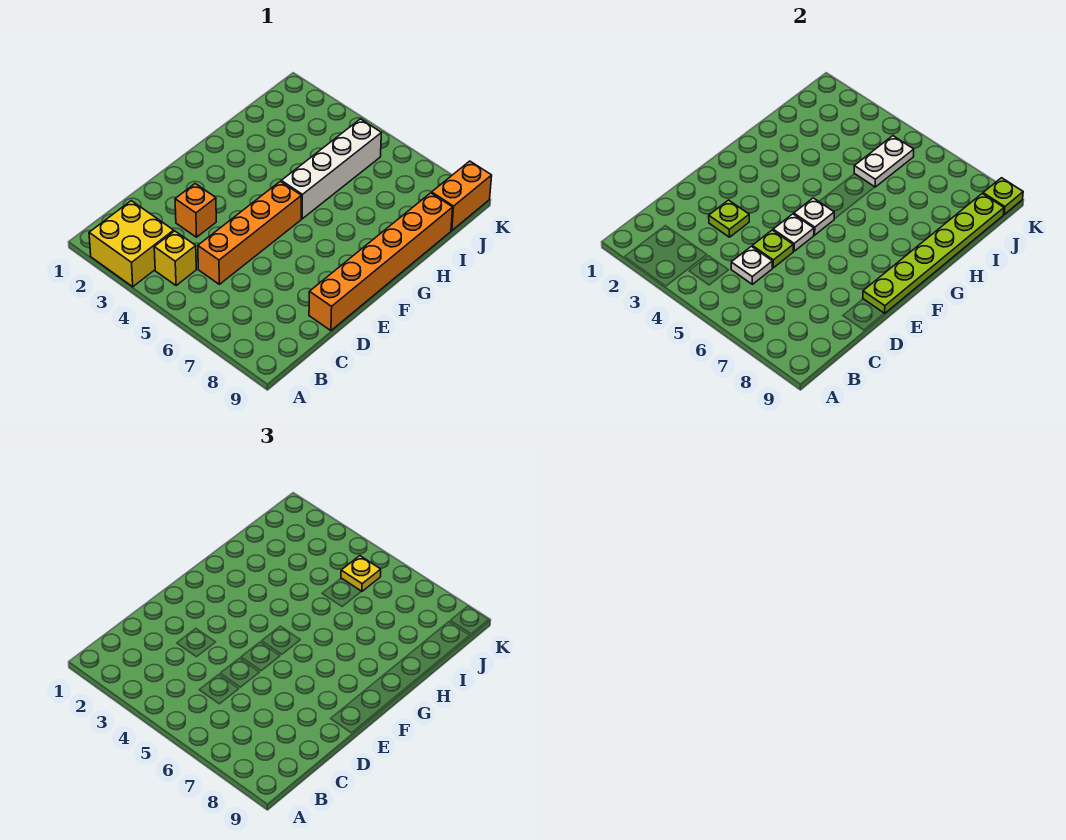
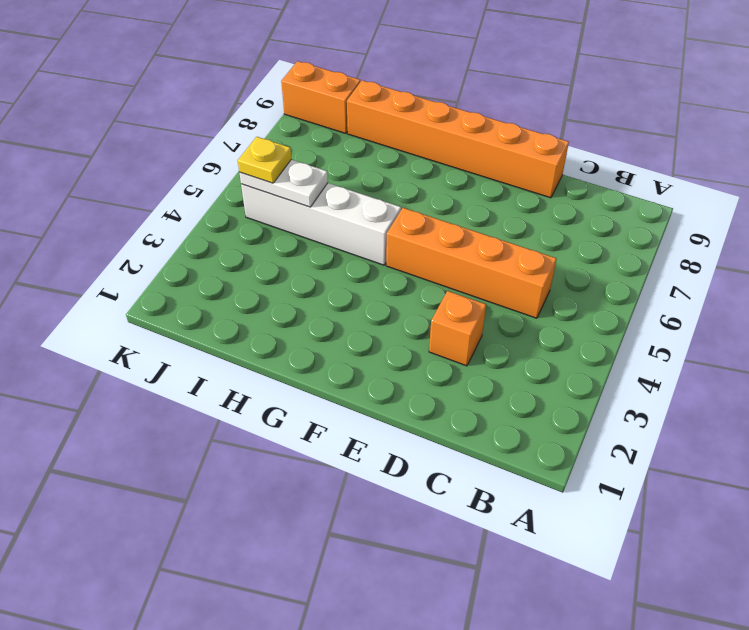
none -> yellow 2x2 brick [89,201,174,287]
none -> yellow 1x1 brick [154,231,196,286]
none -> white 1x1 plate [731,246,772,284]

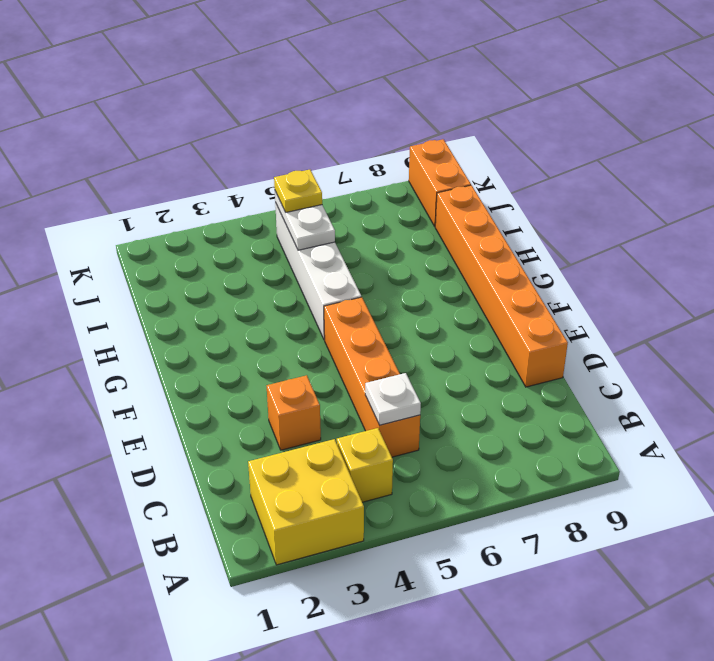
none -> lime 1x1 plate [709,200,749,237]
none -> lime 1x1 plate [752,230,793,268]
none -> white 1x1 plate [773,214,814,251]

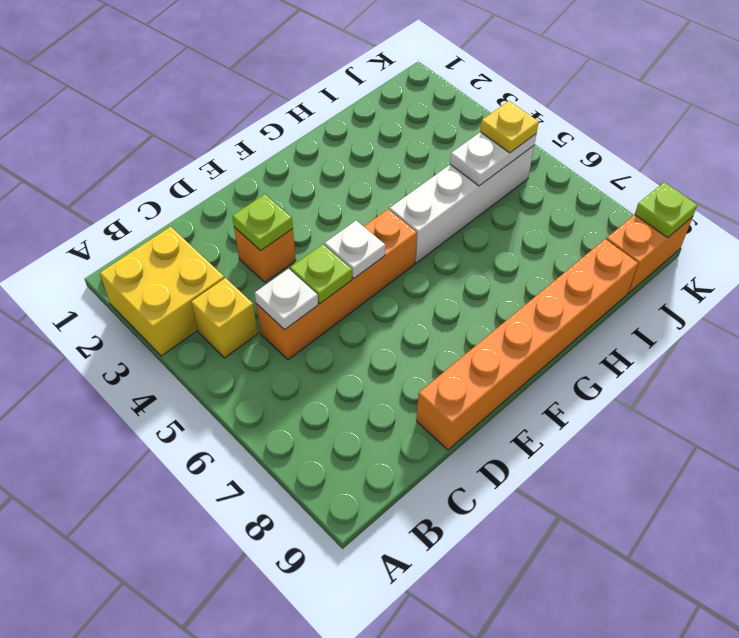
none -> lime 1x6 plate [863,194,1004,314]
none -> white 1x1 plate [794,198,834,235]

